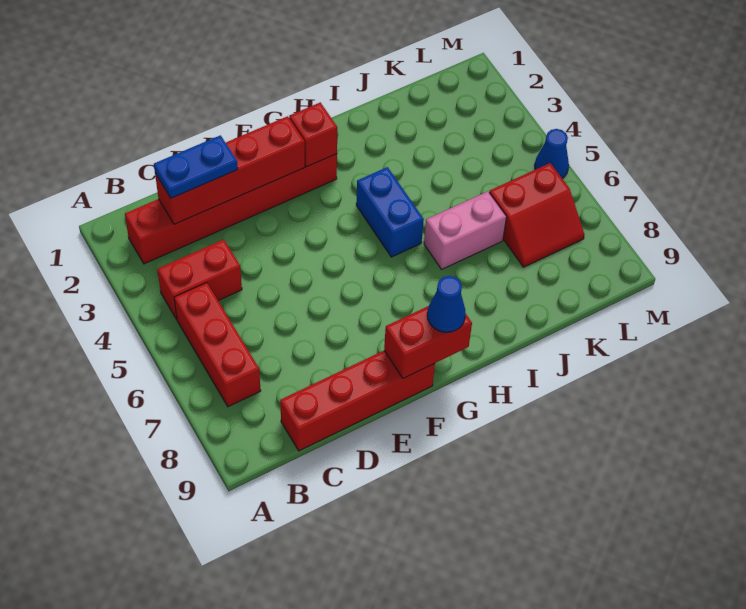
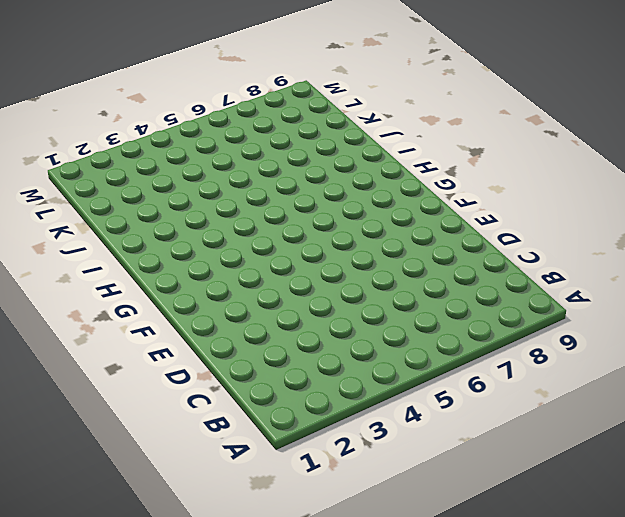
none -> red 1x6 brick [125,154,337,264]
none -> red 1x2 brick [157,239,242,319]
none -> red 1x3 brick [174,283,261,407]

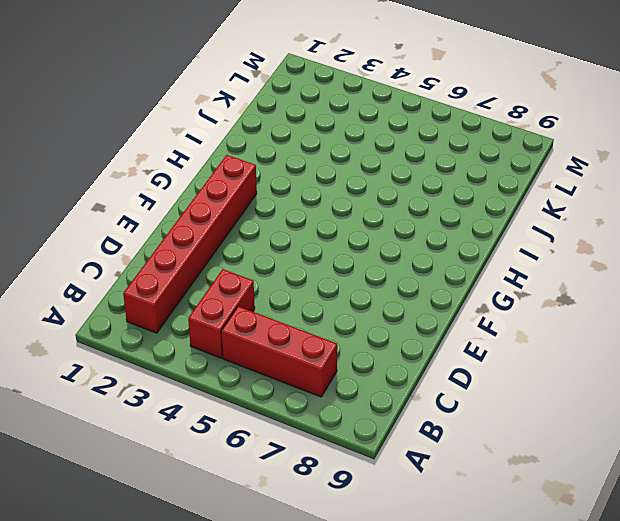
none -> red 1x4 brick [280,351,435,451]
none -> blue 1x2 brick [356,167,424,257]
none -> pink 1x2 brick [424,191,506,269]

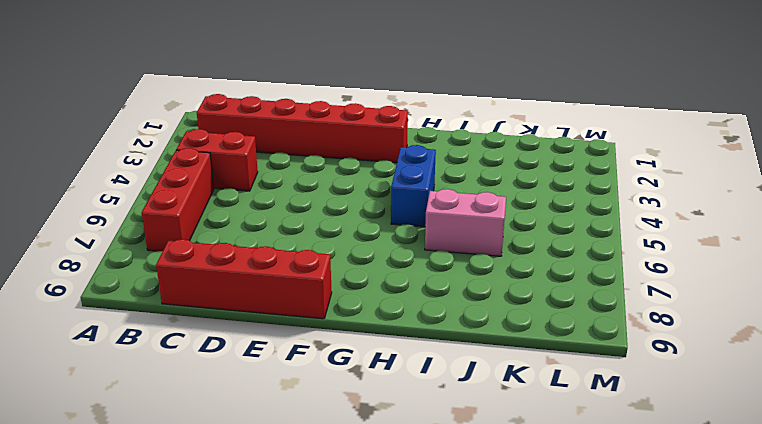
none -> red 2x2 slope [489,163,584,267]
none -> blue 1x1 cone [535,129,569,178]
none -> red 1x4 brick [155,116,305,224]

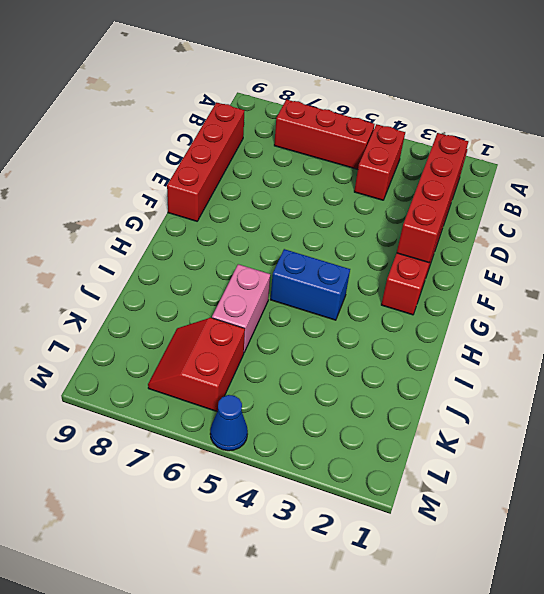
none -> red 1x2 brick [384,306,472,378]
none -> red 1x1 brick [289,102,337,167]
none -> blue 1x2 plate [154,135,238,198]

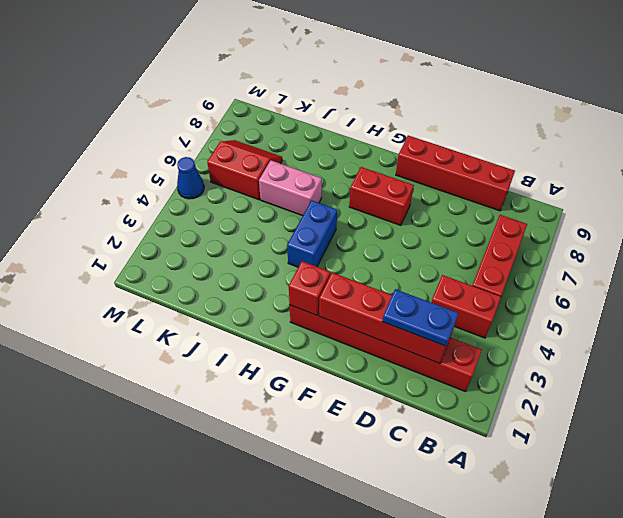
red 1x2 brick [349,167,414,225] -> red 1x2 brick moved to [384,306,472,378]
none -> blue 1x1 cone [427,276,466,332]

